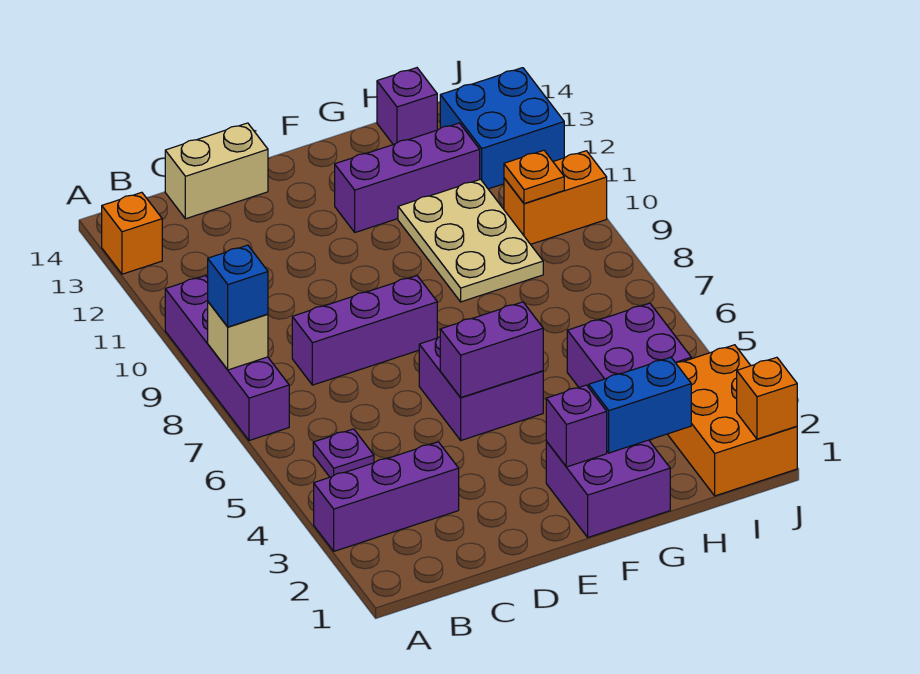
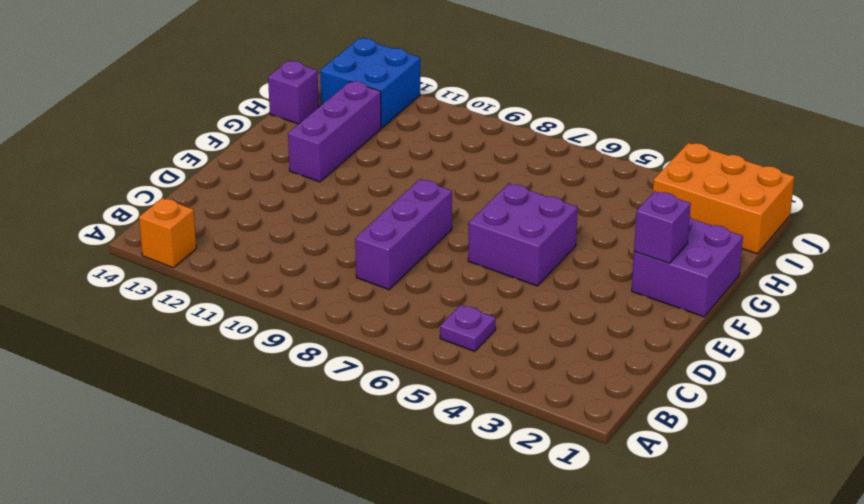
none -> purple 1x3 brick [314,442,459,551]
none -> purple 1x4 brick [165,276,289,441]
none -> tan 1x2 brick [165,123,268,219]

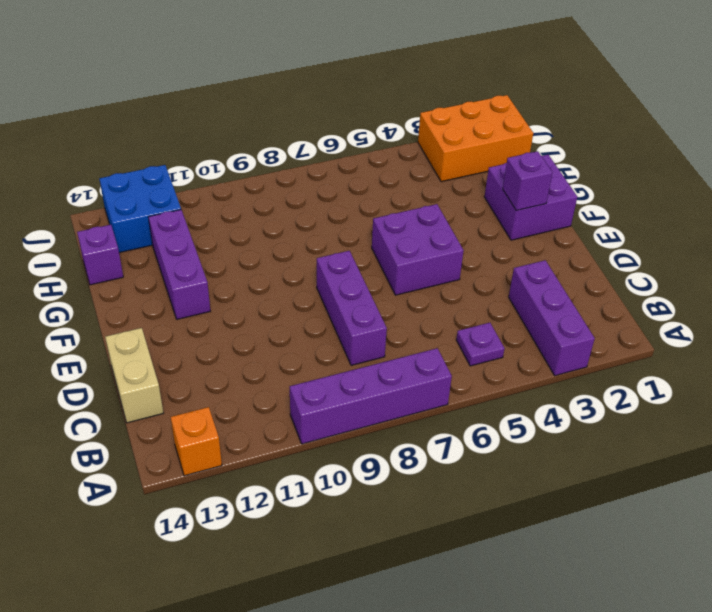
none -> tan 2x3 plate [398,179,543,302]
none -> purple 2x2 brick [567,303,691,387]
none -> orange 1x2 brick [504,151,607,244]

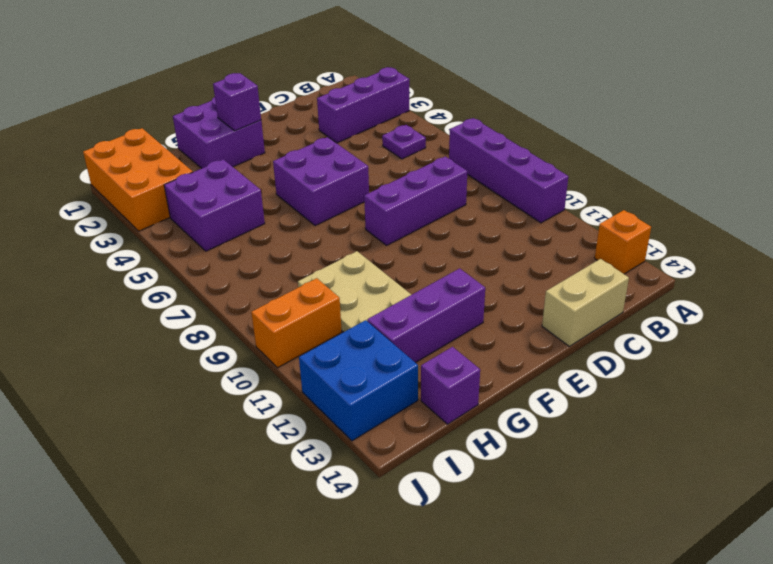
none -> tan 1x1 brick [208,302,268,370]
none -> purple 1x2 brick [440,302,543,397]
none -> blue 1x2 brick [589,357,691,453]

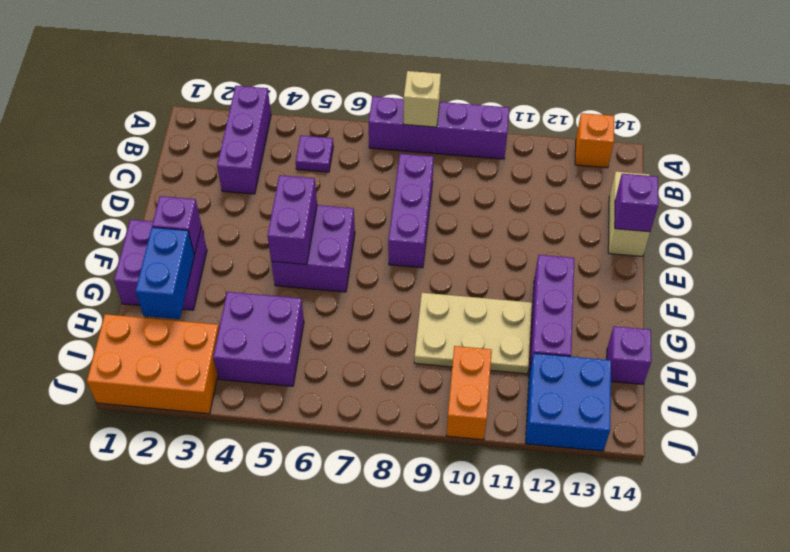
purple 1x1 brick [615,174,658,232] -> none
none -> orange 1x1 plate [504,150,564,204]
none -> orange 1x1 brick [737,357,797,439]
none -> blue 1x1 brick [208,245,268,327]

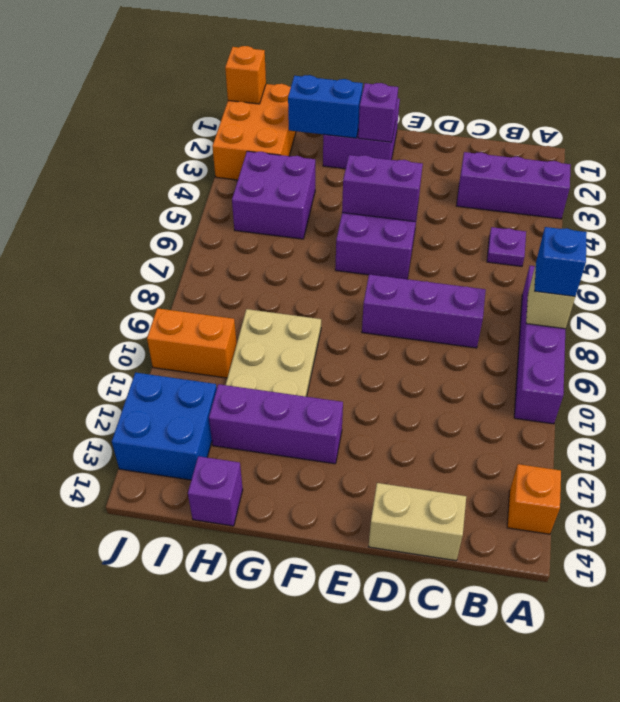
none -> orange 1x1 plate [504,150,564,204]

